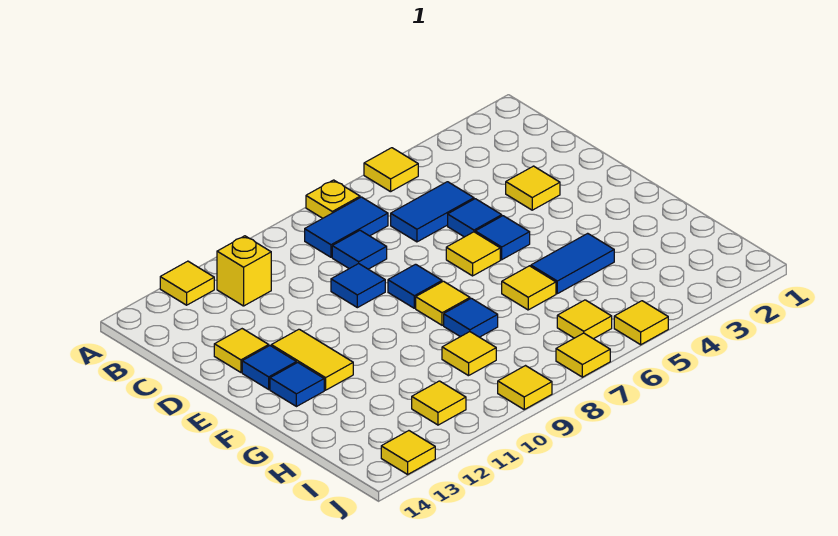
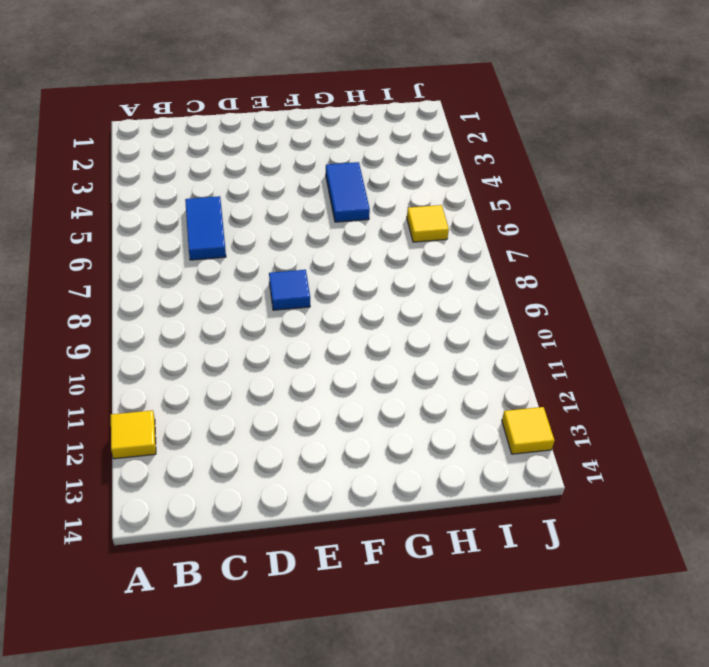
none -> yellow 1x1 tile [364,148,418,192]
none -> yellow 1x1 plate [306,180,360,218]
none -> blue 1x2 tile [305,197,388,257]

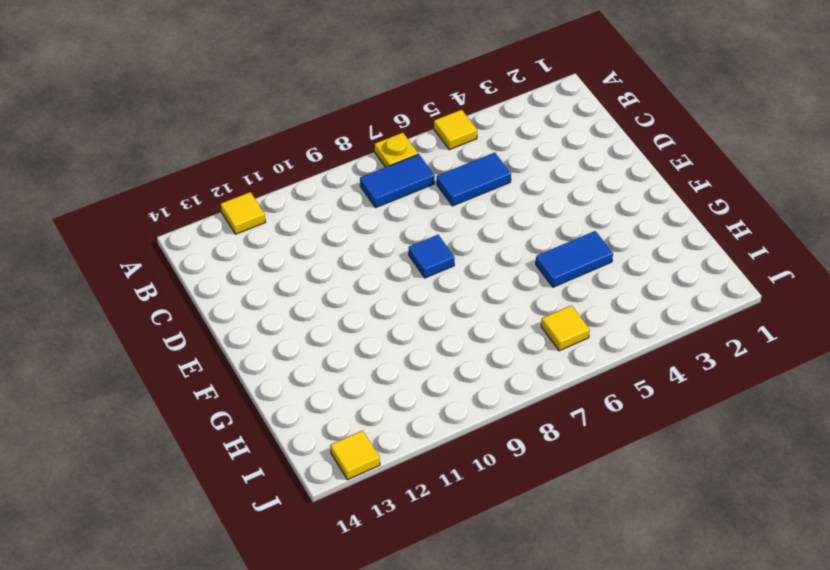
none -> yellow 1x1 brick [217,236,271,306]
none -> blue 1x1 tile [332,230,387,269]
none -> yellow 1x1 tile [506,166,560,210]

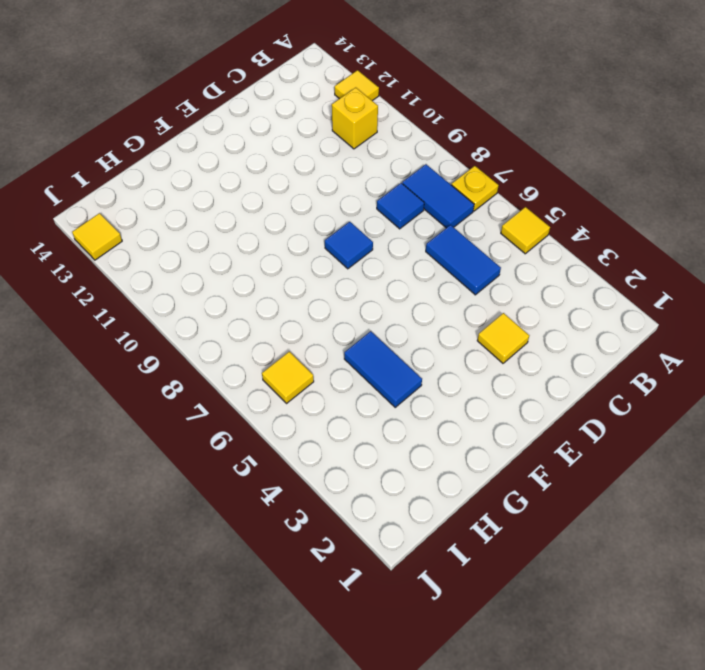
none -> blue 1x1 tile [448,199,502,237]
none -> blue 1x1 tile [331,264,385,308]
none -> yellow 1x1 tile [214,329,269,372]

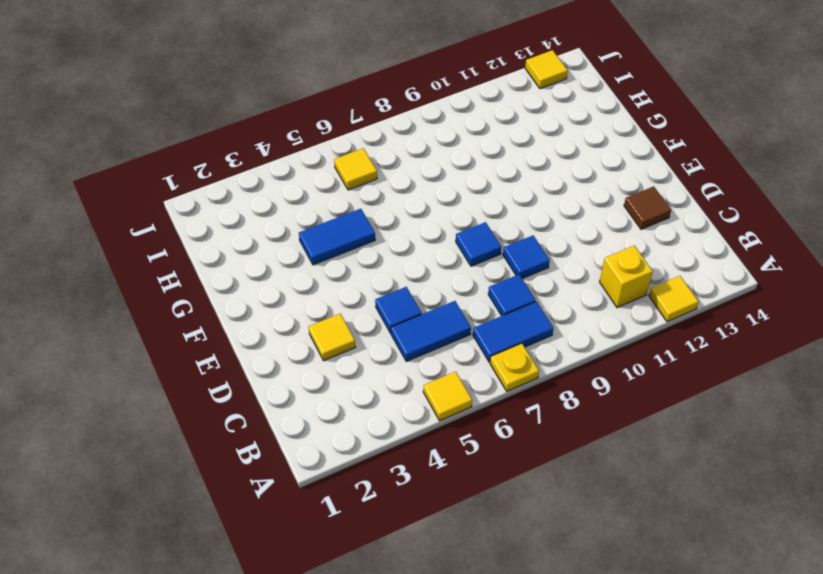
brown 1x1 tile [624,186,671,229] -> yellow 1x1 tile [214,329,269,372]
none -> blue 1x1 tile [475,216,530,260]
none -> yellow 1x1 tile [446,232,500,276]
none -> yellow 1x2 tile [271,329,353,390]

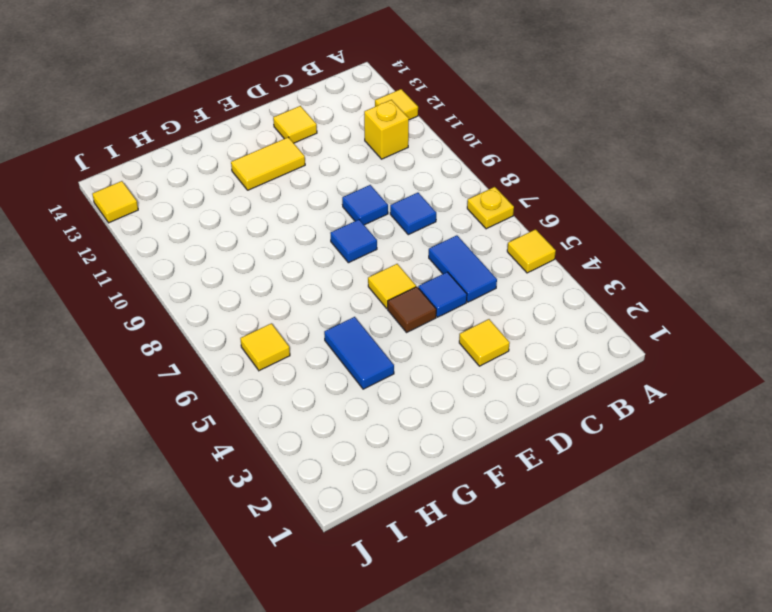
brown 1x1 tile [388,287,436,332] -> blue 1x1 tile [475,216,530,260]
none -> blue 1x2 tile [305,197,388,257]
none -> blue 1x1 tile [242,346,296,389]
none -> yellow 1x1 tile [416,281,470,325]

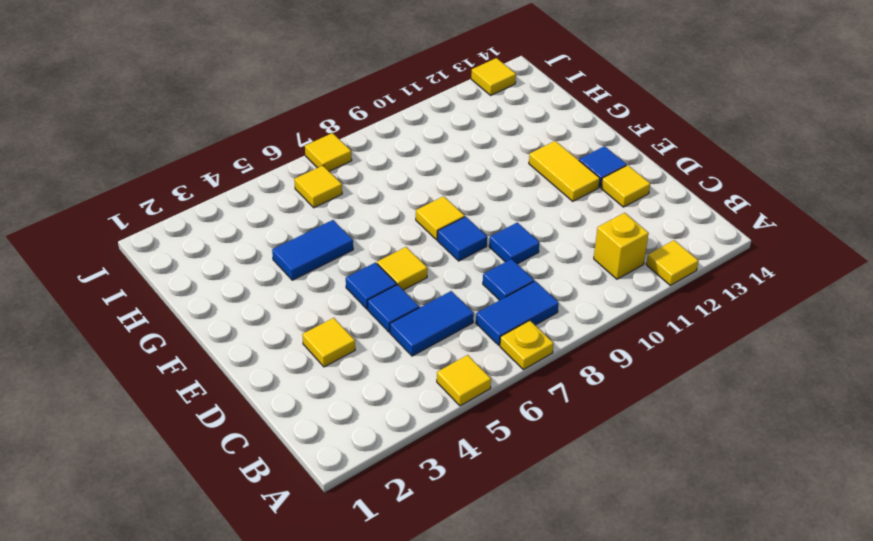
none -> blue 1x1 tile [270,363,324,407]
none -> yellow 1x1 tile [502,266,556,310]
none -> blue 1x1 tile [444,298,498,337]

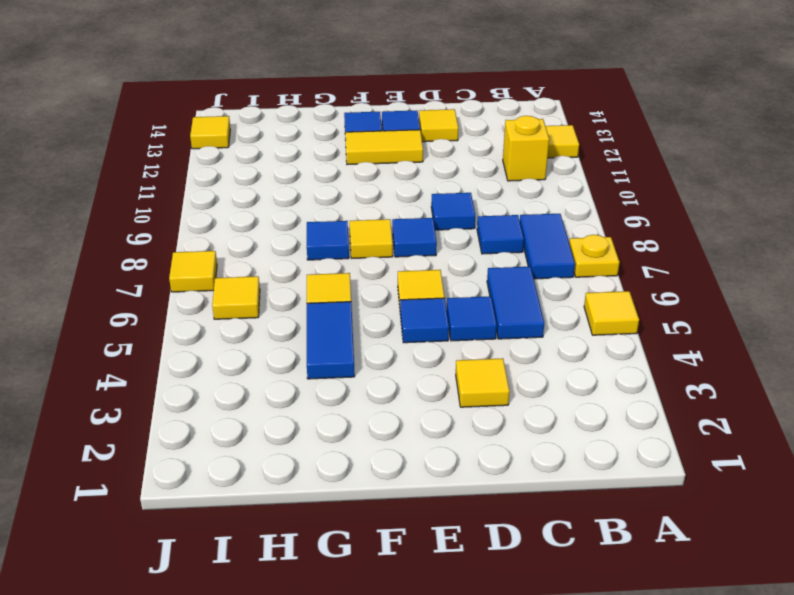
none -> yellow 1x1 tile [442,332,496,376]
none -> yellow 1x1 tile [412,381,466,425]
none -> yellow 1x1 tile [614,301,668,345]

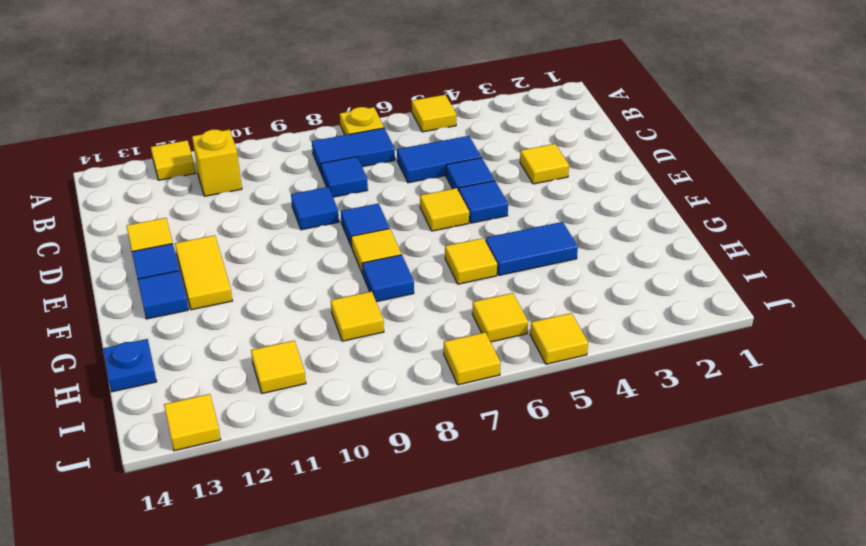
blue 1x1 plate [103,339,157,392] -> none
none -> yellow 1x1 tile [498,366,552,409]

